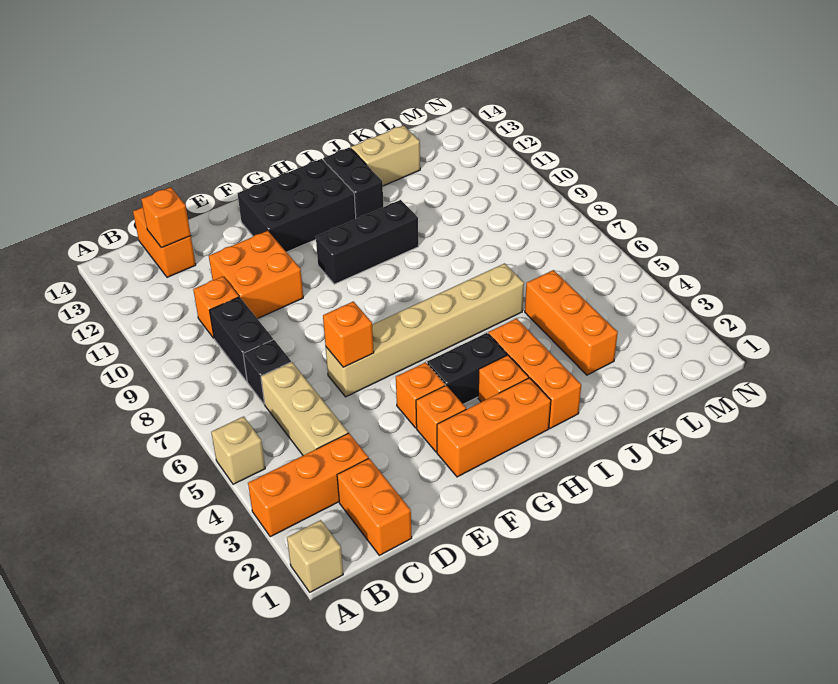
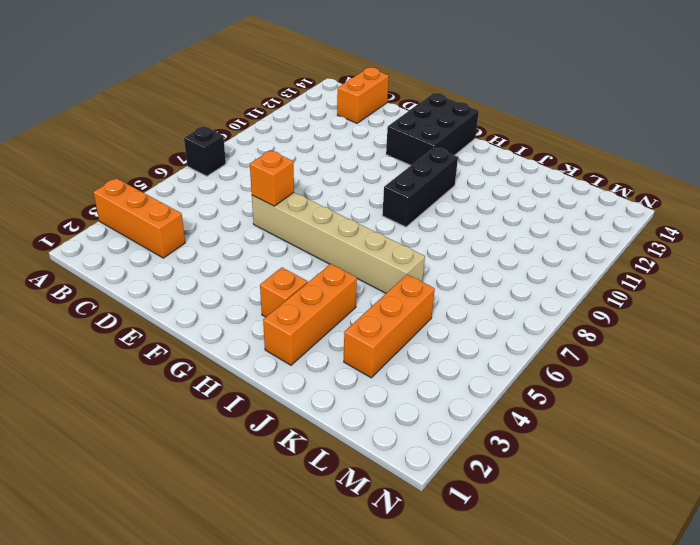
black 1x1 brick [184,126,226,176] -> black 1x1 brick moved to [243,340,291,404]
black 2x3 brick [386,93,479,165] -> black 2x3 brick turned to [238,159,356,252]
black 1x3 brick [382,147,458,227] -> black 1x3 brick turned to [316,200,418,284]
none -> tan 1x1 brick [287,520,343,592]
none -> tan 1x1 brick [211,416,265,484]
none -> orange 1x2 brick [337,458,412,555]

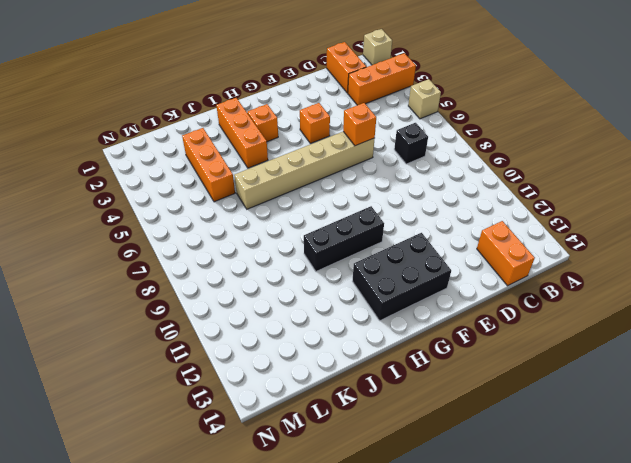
none -> tan 1x3 brick [261,362,348,455]
none -> black 1x2 brick [209,297,273,381]
none -> orange 1x1 brick [193,276,239,338]

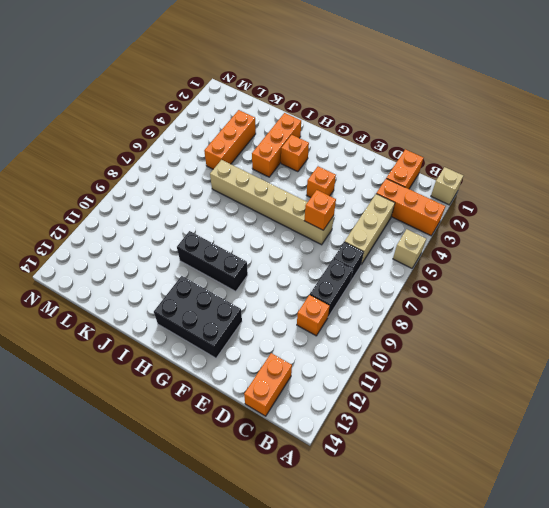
none -> orange 2x2 brick [209,231,303,319]
none -> orange 1x3 brick [437,378,551,477]
none -> orange 1x1 brick [416,385,466,452]

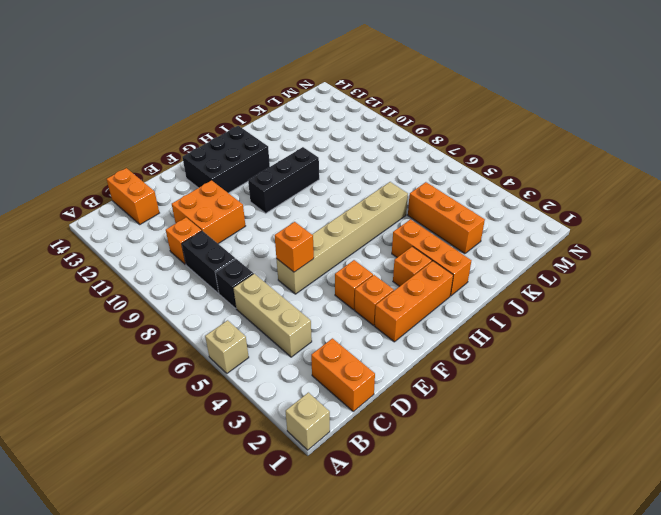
none -> orange 1x3 brick [248,433,368,537]
none -> black 1x2 brick [427,333,507,404]
none -> black 1x2 brick [323,147,383,219]

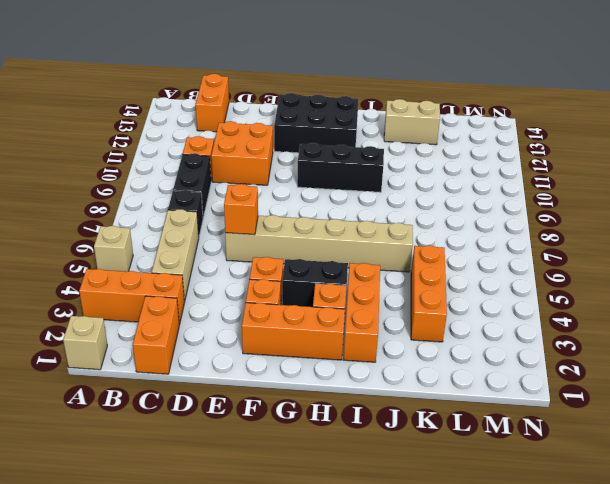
none -> black 1x2 brick [323,147,383,219]
none -> orange 1x1 brick [141,187,191,248]

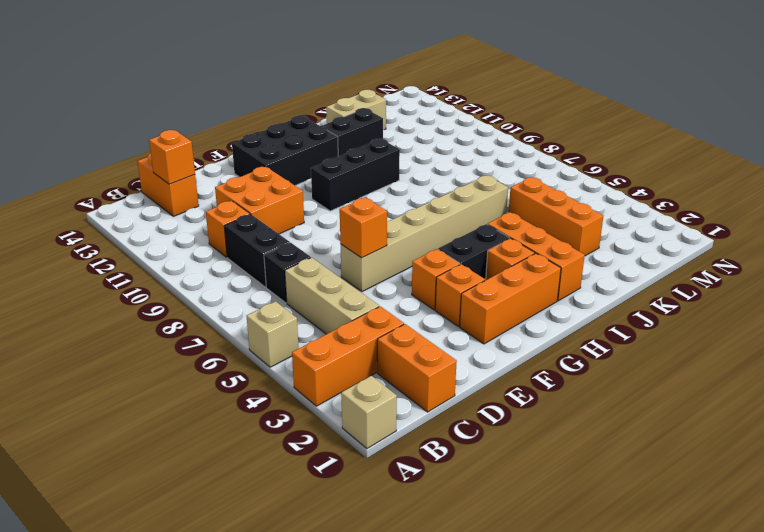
black 1x2 brick [322,108,383,156] -> black 1x2 brick turned to [323,147,383,219]

